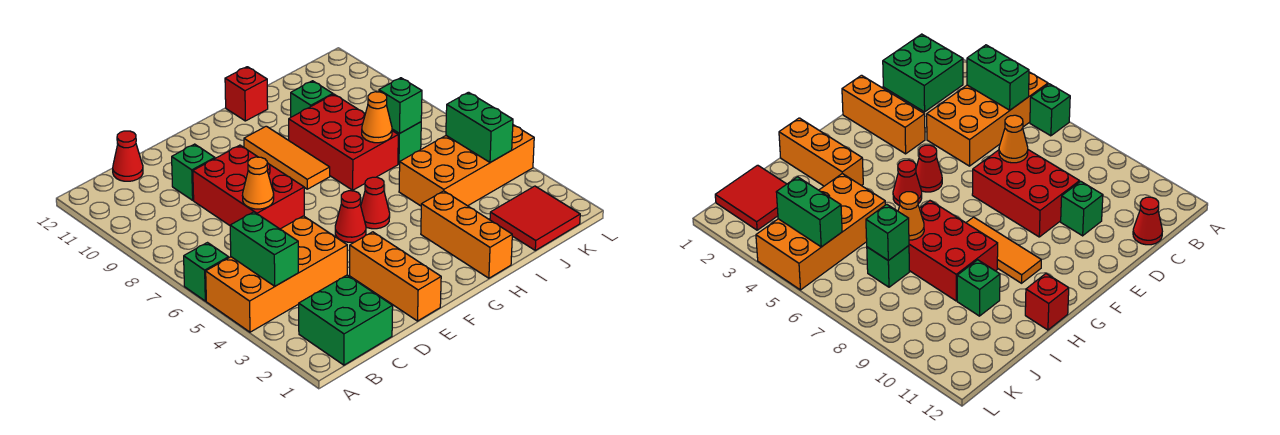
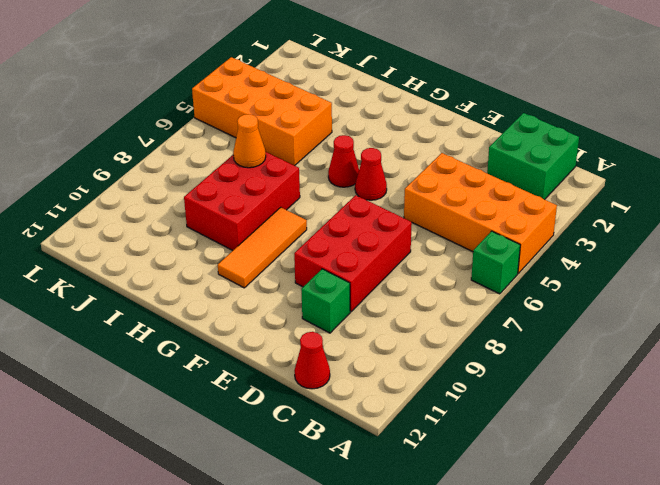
none -> orange 1x3 brick [350,232,441,321]
none -> orange 1x3 brick [421,191,512,278]
none -> red 1x1 brick [225,67,268,121]

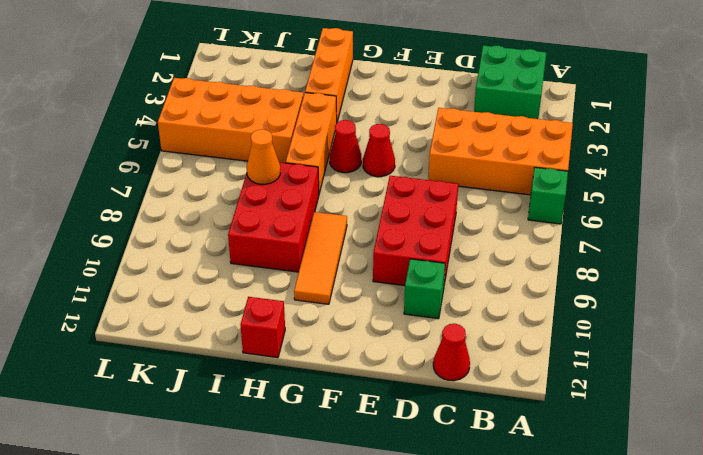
orange 1x3 brick [286,93,337,193] -> orange 1x3 brick moved to [350,232,441,321]
none -> green 1x1 brick [291,81,333,117]
none -> red 2x2 tile [490,186,580,250]
none -> green 1x1 brick [392,122,421,164]

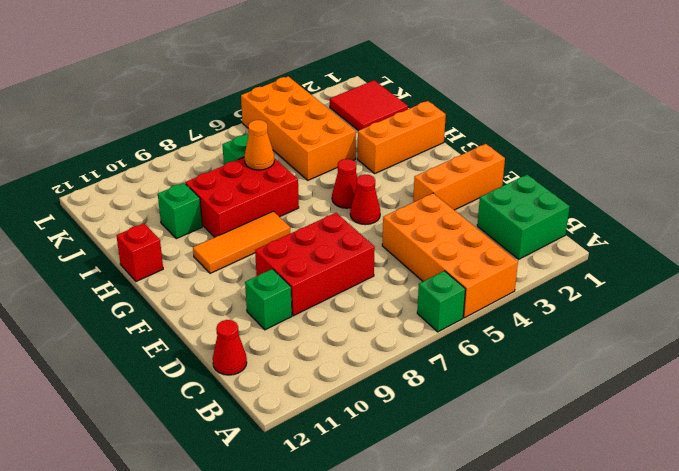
none -> green 1x2 brick [230,212,298,286]
none -> orange 1x1 cone [242,157,274,209]
none -> green 1x1 brick [379,78,422,134]

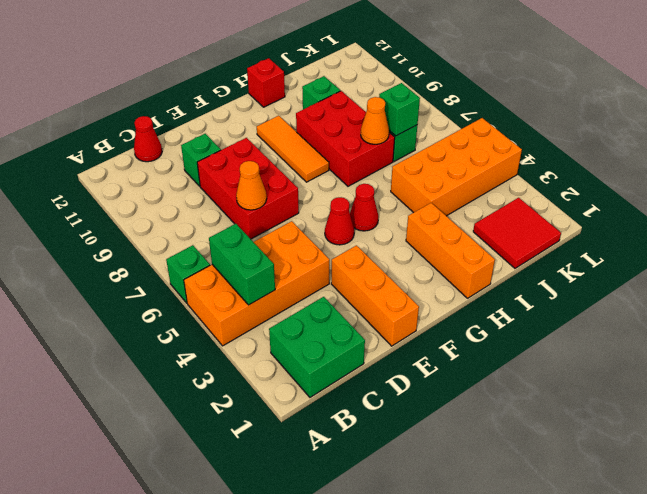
none -> green 1x2 brick [446,92,513,163]

